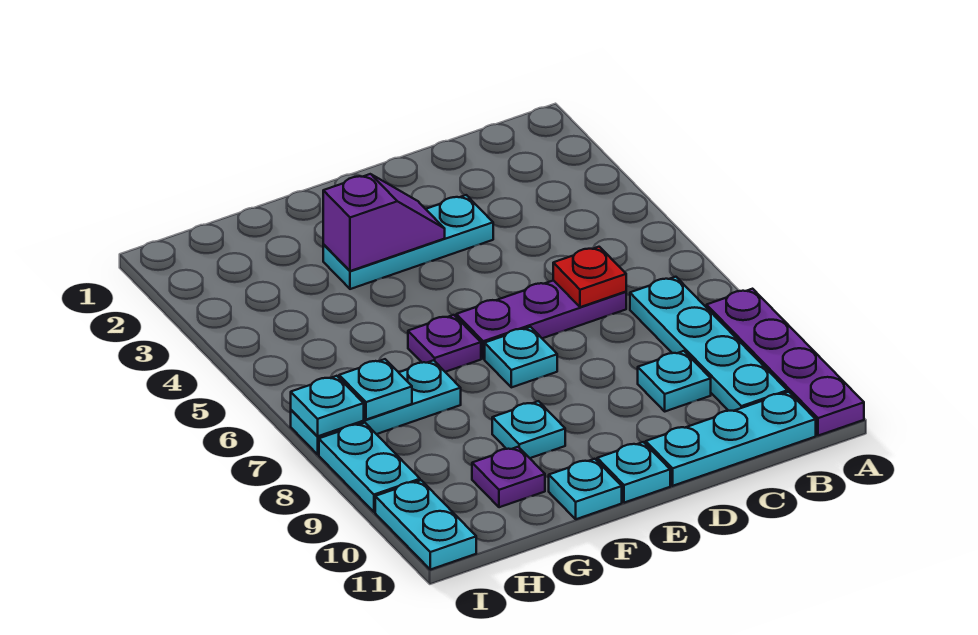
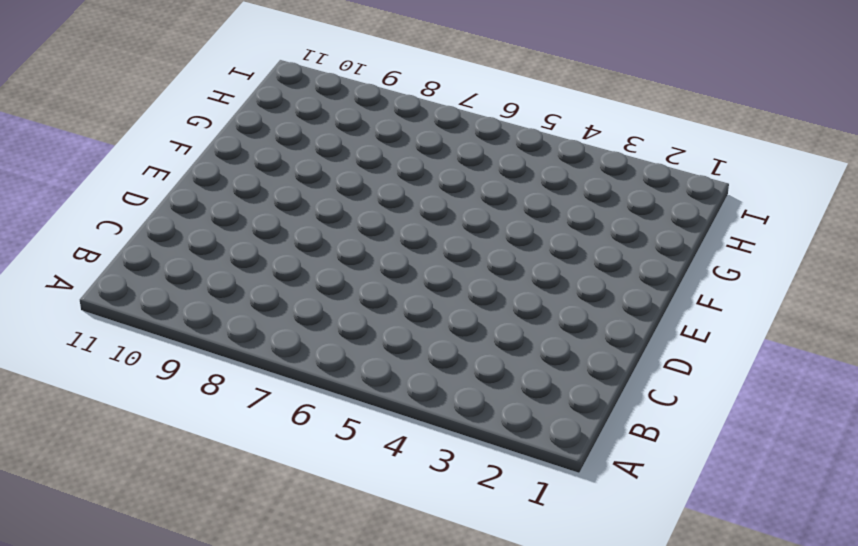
none -> purple 1x4 plate [706,289,864,436]
none -> cyan 1x4 plate [630,277,787,411]
none -> cyan 1x3 plate [646,392,816,486]

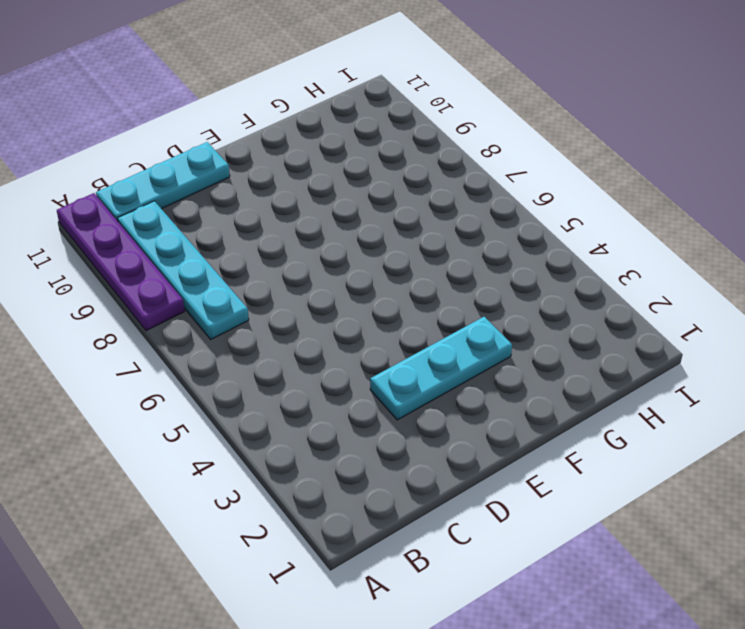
none -> purple 1x3 plate [456,280,626,359]
none -> cyan 1x1 plate [638,351,711,411]
none -> cyan 1x1 plate [485,327,557,387]

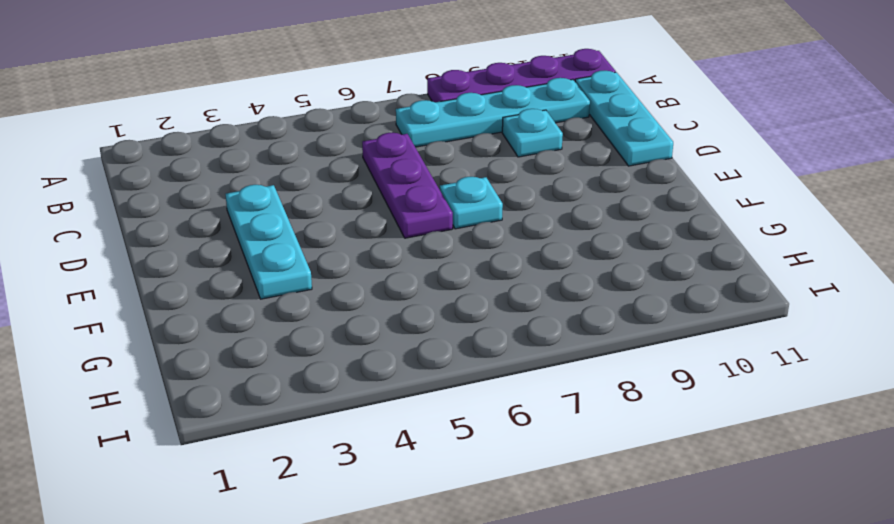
none -> cyan 1x1 plate [597,442,670,503]
none -> purple 1x1 plate [408,315,481,372]
none -> cyan 1x1 plate [492,401,565,458]

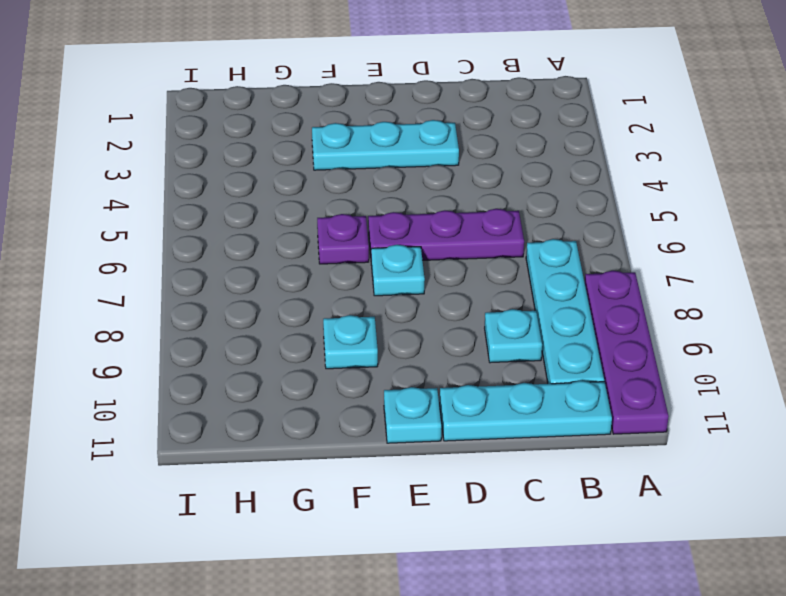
none -> cyan 1x1 plate [549,459,622,519]
none -> cyan 1x3 plate [291,360,461,454]
none -> purple 1x1 plate [472,447,545,507]

